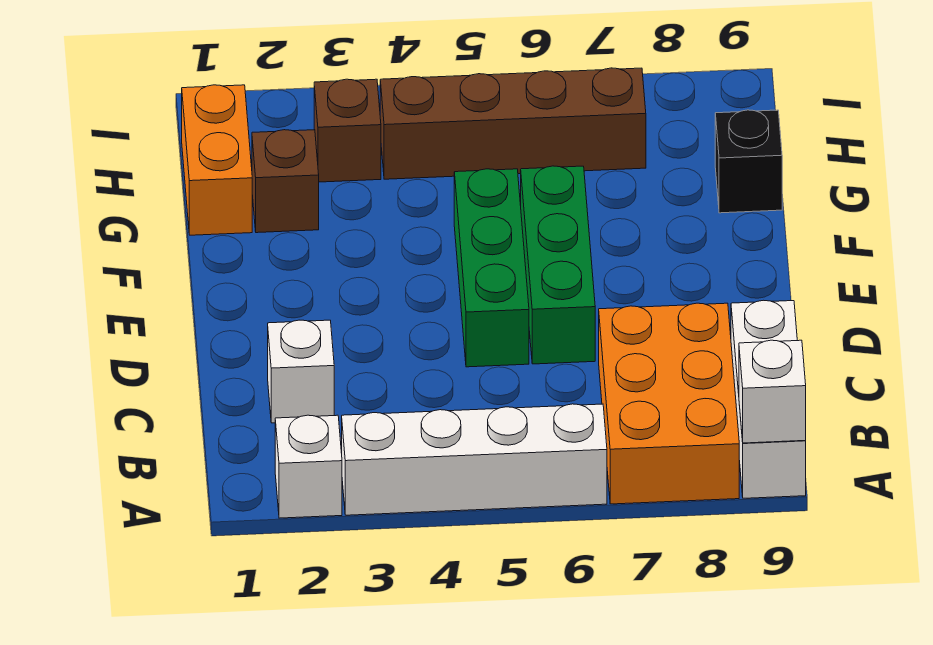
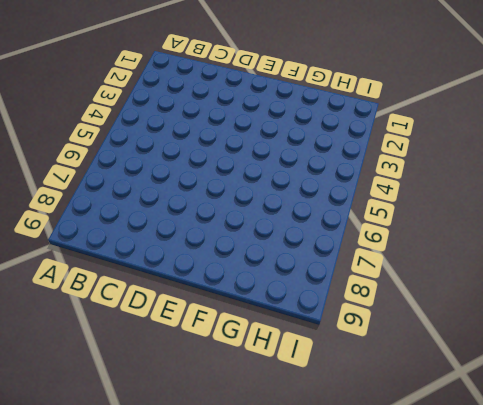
none -> white 1x1 brick [275,415,342,518]
none -> white 1x4 brick [342,404,607,515]
none -> orange 2x3 brick [599,303,739,504]

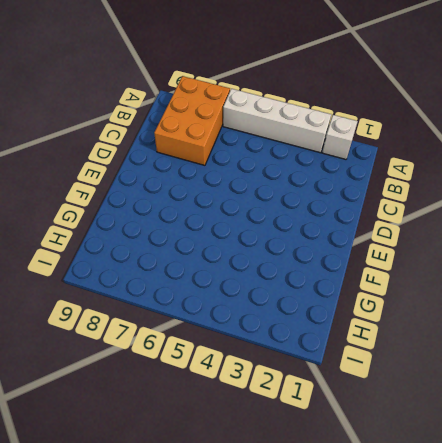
none -> white 1x3 brick [731,300,806,498]
none -> white 1x1 brick [268,320,334,423]
none -> green 1x3 brick [454,169,529,367]

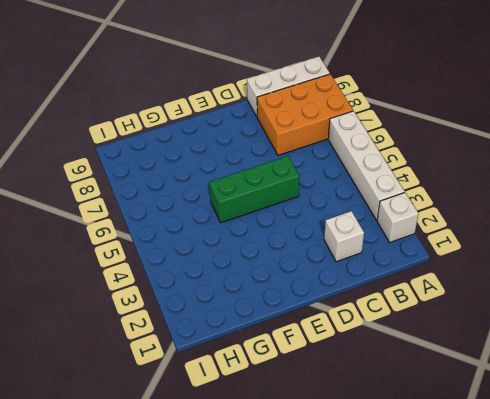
none -> green 1x3 brick [521,166,595,364]
none -> orange 1x2 brick [182,85,252,235]
none -> brown 1x1 brick [252,130,319,233]

